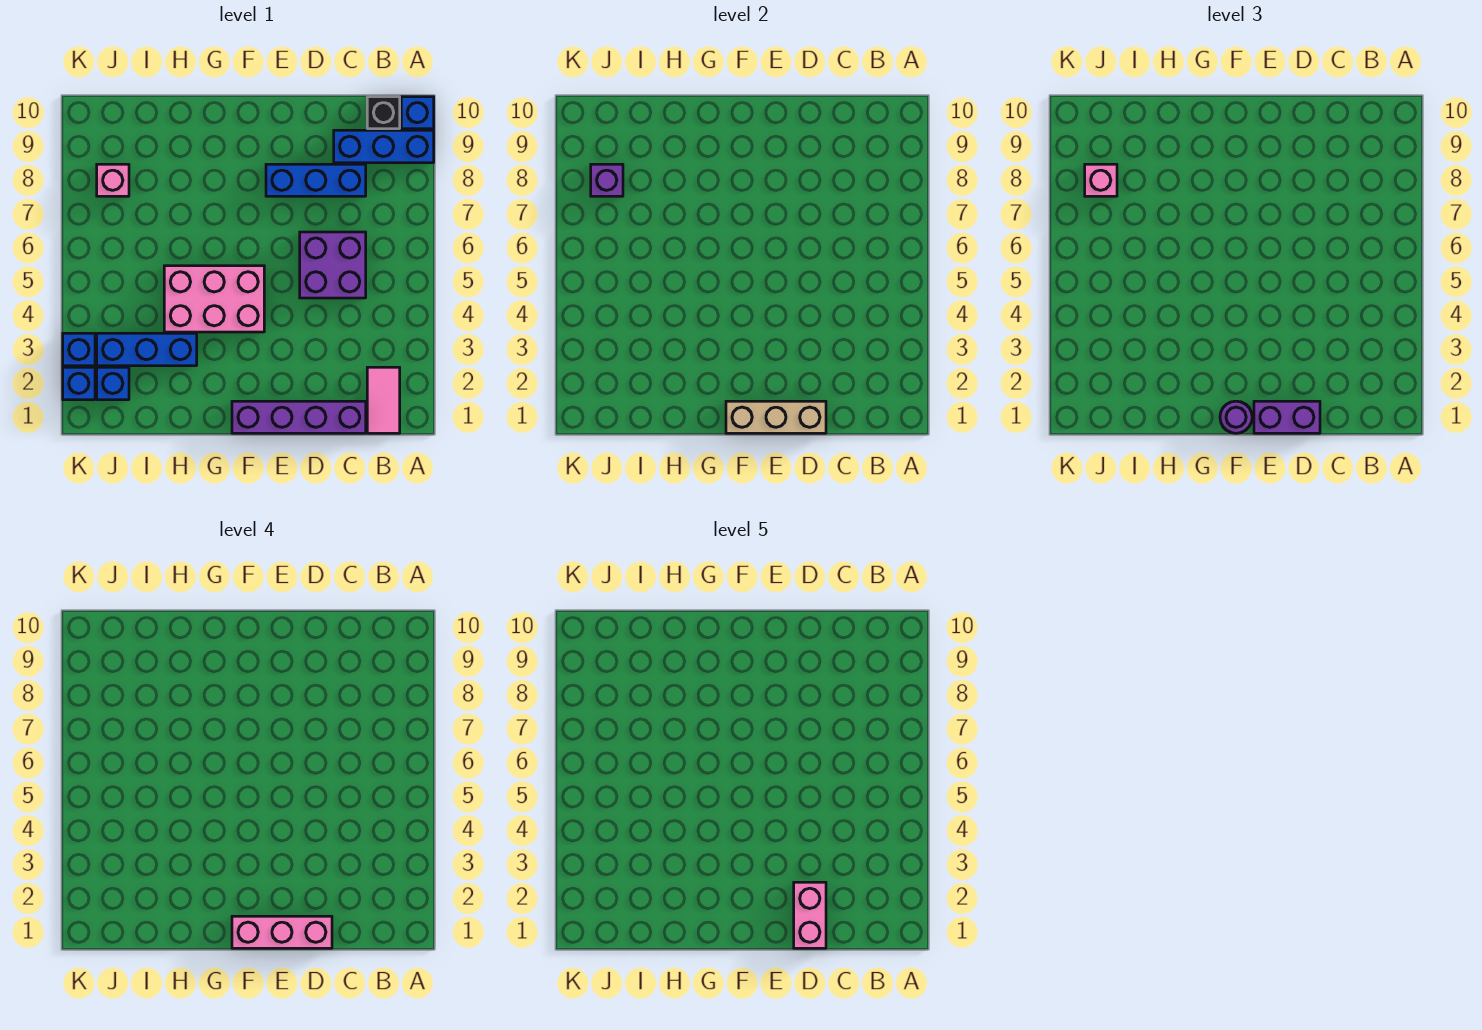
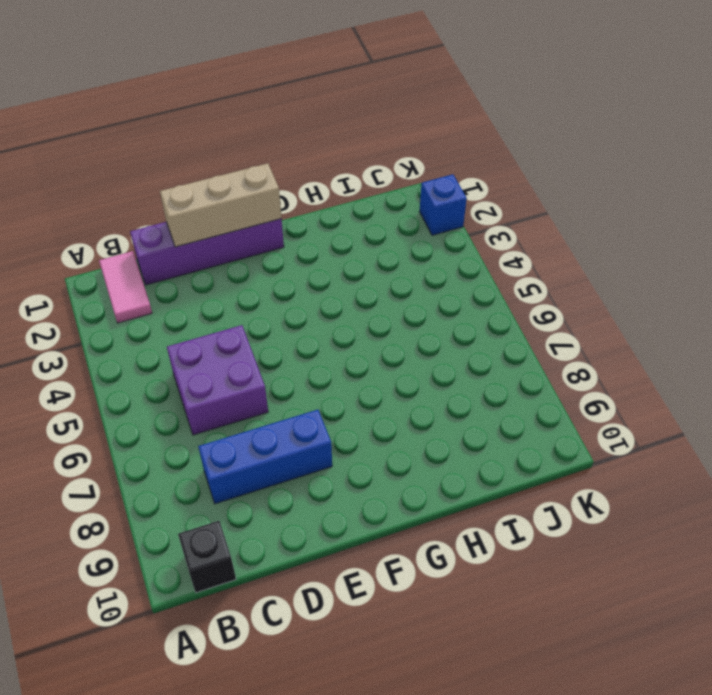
none -> blue 1x3 brick [334,130,434,163]
none -> blue 1x1 brick [401,97,434,129]
none -> pink 2x3 brick [164,266,264,332]

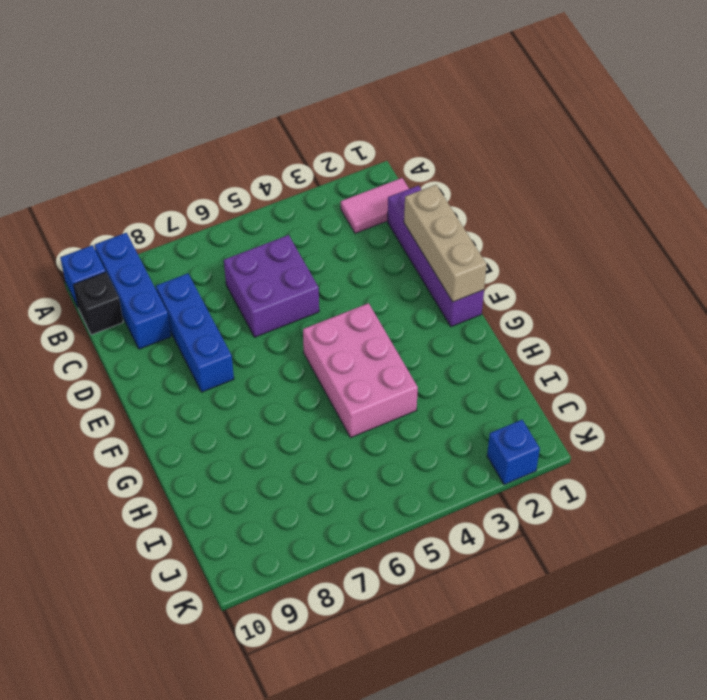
none -> blue 1x3 brick [97,333,197,366]
none -> blue 1x1 brick [97,367,129,400]
none -> pink 1x1 brick [97,164,129,196]

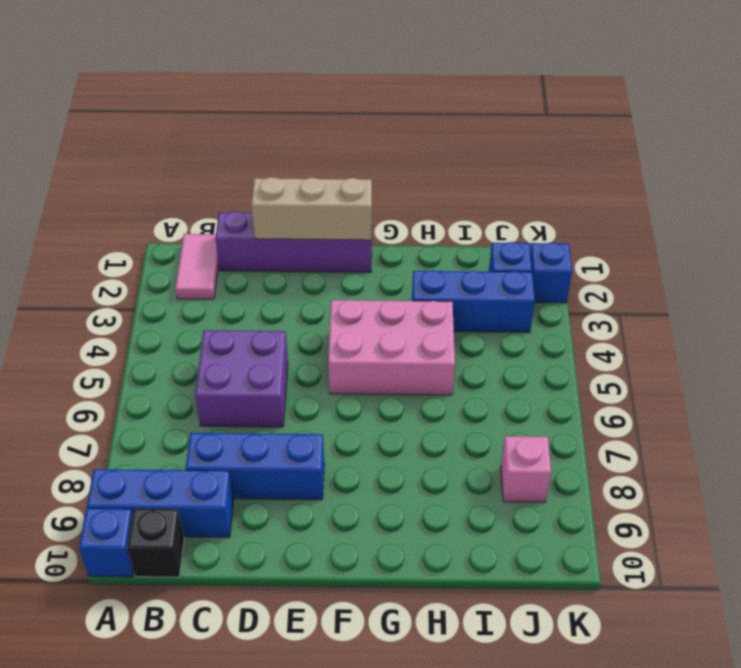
none -> blue 1x1 brick [63,333,95,366]
none -> purple 1x1 brick [591,164,623,196]
none -> purple 1x2 brick [1254,401,1320,433]

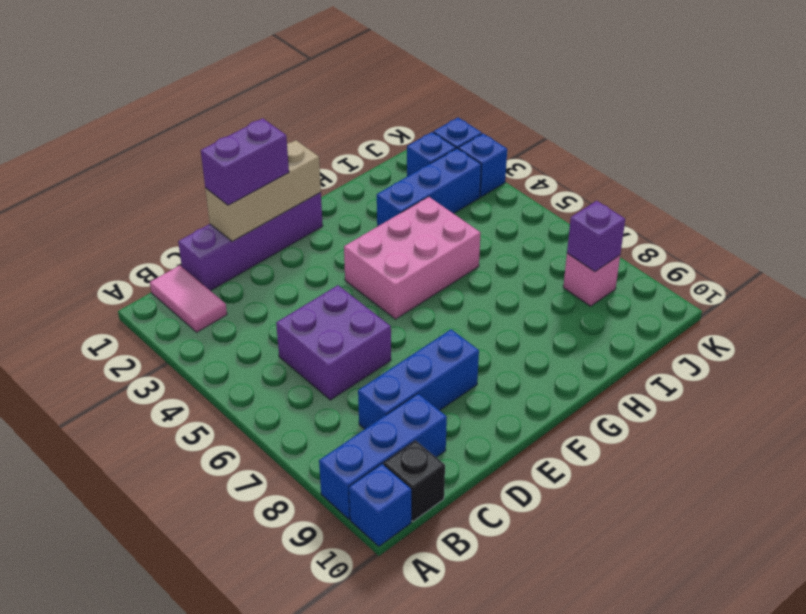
none -> purple 1x1 round brick [1220,401,1252,433]
none -> pink 1x1 brick [1085,164,1117,196]
none -> pink 1x3 brick [232,916,332,948]

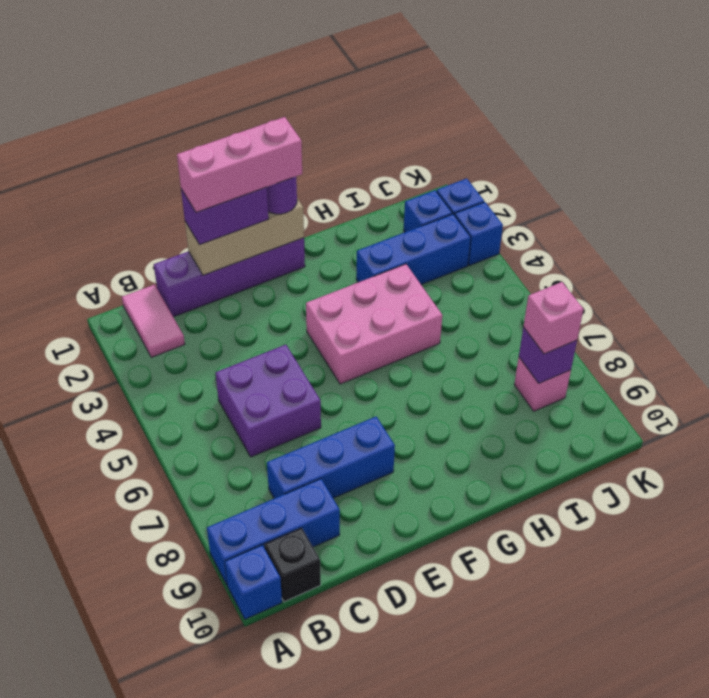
none -> pink 1x2 brick [794,882,826,948]

